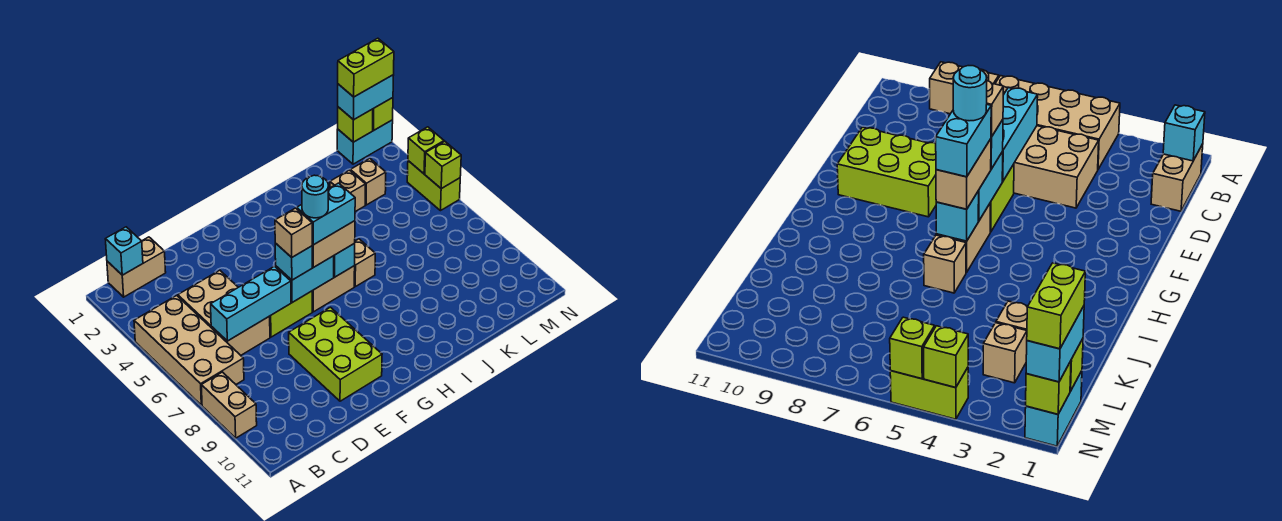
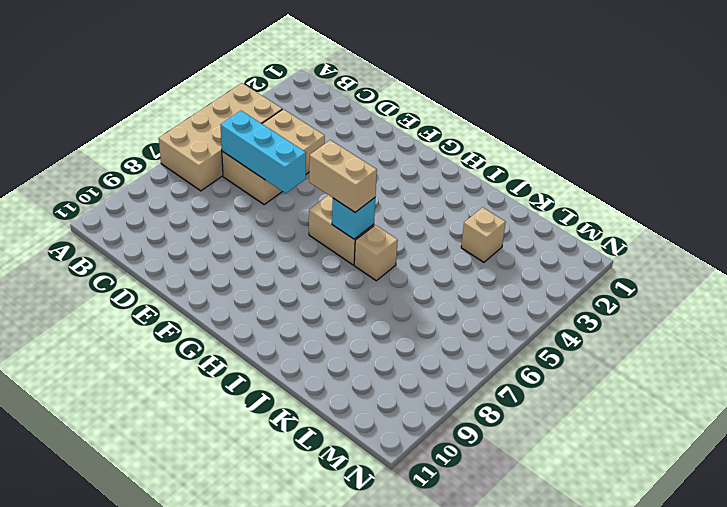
none -> tan 1x2 brick [201,372,257,438]
none -> tan 1x2 brick [107,237,166,297]
none -> lime 1x2 brick [270,291,312,337]

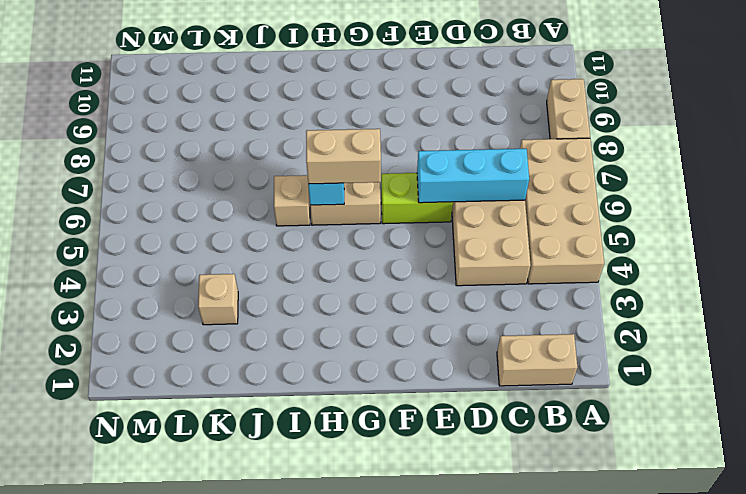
none -> lime 2x3 brick [289,307,382,401]
none -> tan 1x1 brick [350,158,386,205]
none -> cyan 1x2 brick [337,120,393,164]

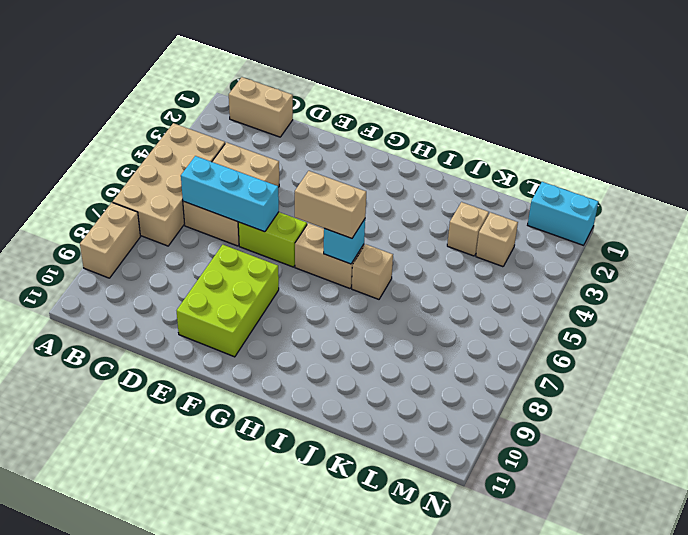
none -> lime 1x2 brick [407,161,460,211]
none -> cyan 1x1 brick [105,227,143,275]
none -> cyan 1x2 brick [276,256,334,302]

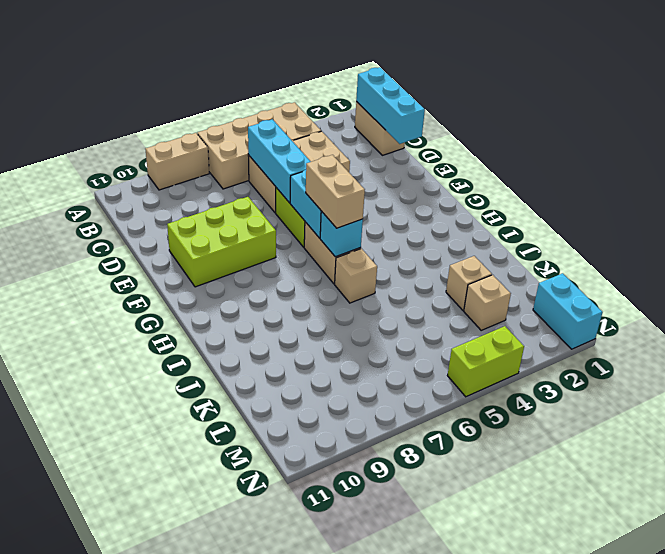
cyan 1x3 brick [356,67,425,144] -> cyan 1x1 brick [105,227,143,275]
none -> lime 1x1 brick [338,107,373,142]
none -> lime 1x1 brick [373,98,393,130]
none -> lime 1x1 brick [408,127,444,174]

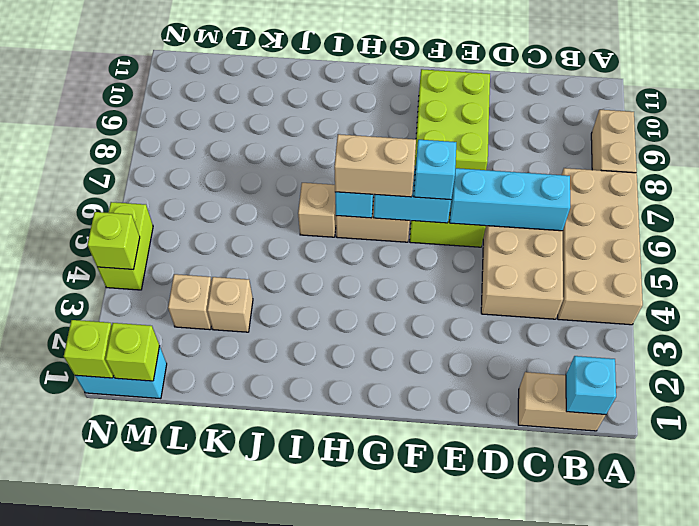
none -> lime 1x1 brick [425,141,461,189]
none -> cyan 1x2 brick [338,75,394,120]
none -> tan 1x1 brick [275,208,312,257]

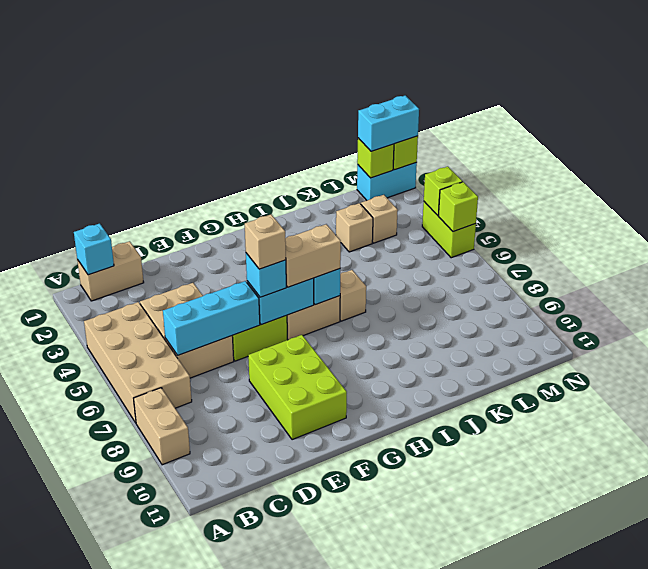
none -> cyan 1x2 brick [297,183,355,245]
none -> lime 1x2 brick [338,38,394,97]
none -> cyan 1x1 round brick [302,175,328,218]

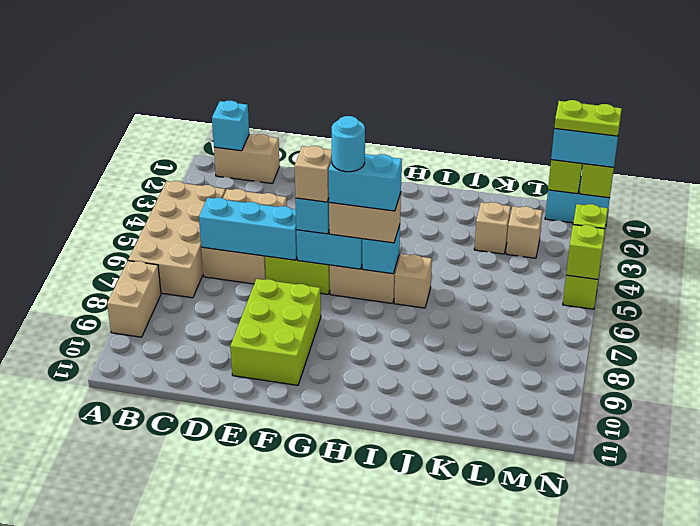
lime 1x2 plate [554,100,622,136] -> lime 1x2 brick [338,38,394,97]

